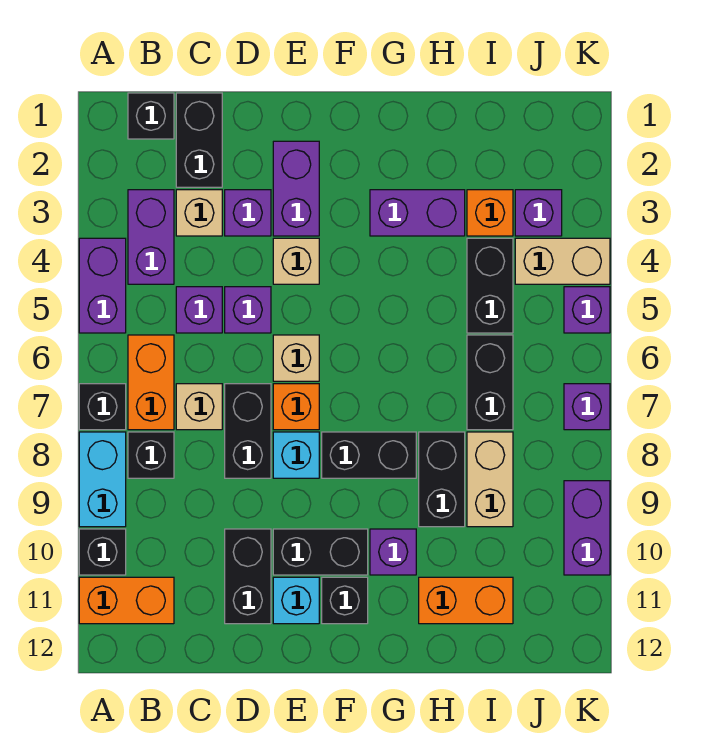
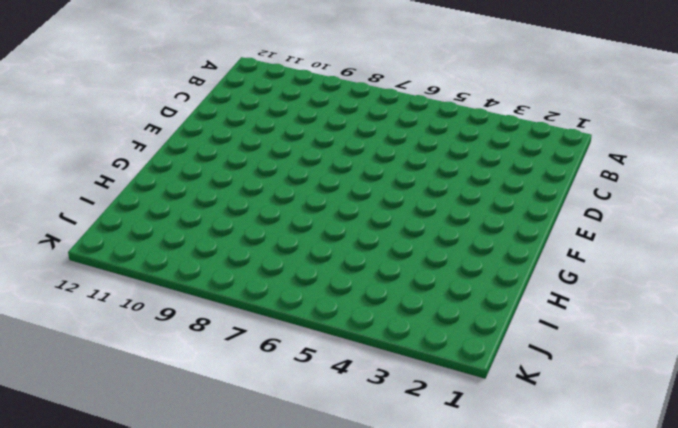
none -> purple 1x2 brick [79,238,126,333]
none -> black 1x1 brick [79,384,126,430]
none -> cyan 1x2 brick [79,432,126,527]
none -> black 1x1 brick [79,529,126,575]

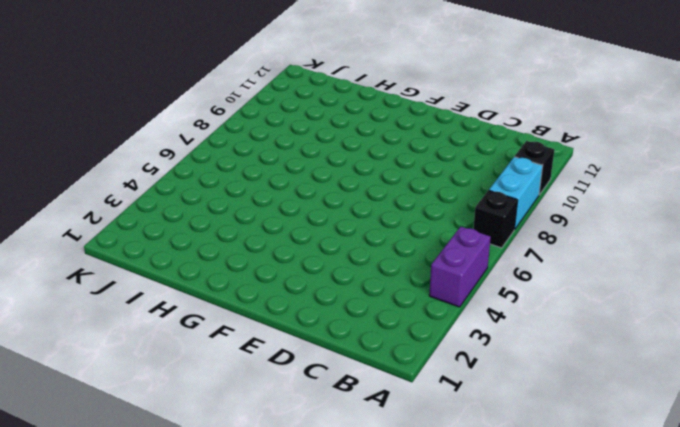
none -> orange 1x2 brick [79,577,174,624]
none -> black 1x1 brick [128,93,174,139]
none -> purple 1x2 brick [128,190,174,284]
none -> orange 1x2 brick [128,335,174,430]

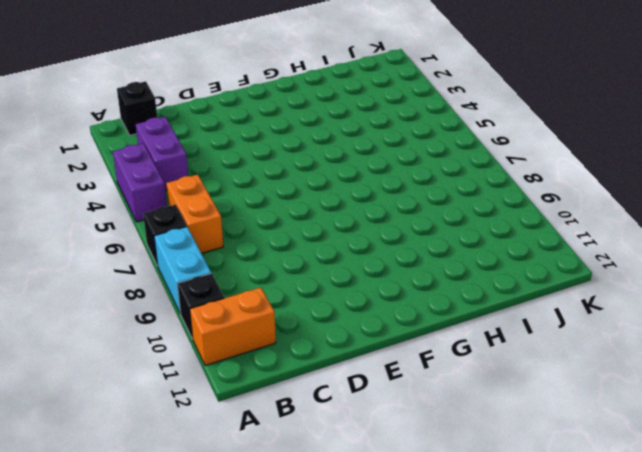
none -> black 1x1 brick [128,432,174,478]
none -> black 1x2 brick [176,93,222,187]
none -> tan 1x1 brick [176,190,222,236]
none -> purple 1x1 brick [176,287,222,333]

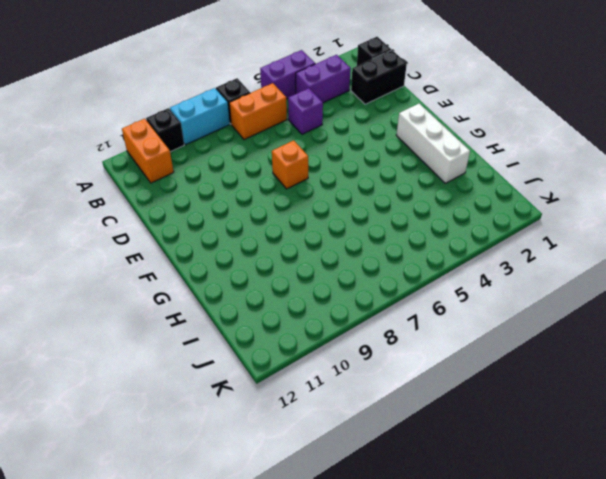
white 1x3 brick [396,104,470,183] -> none
none -> black 1x1 brick [128,432,174,478]
none -> tan 1x1 brick [176,190,222,236]
none -> tan 1x1 brick [176,384,222,430]
none -> purple 1x1 brick [225,190,271,236]

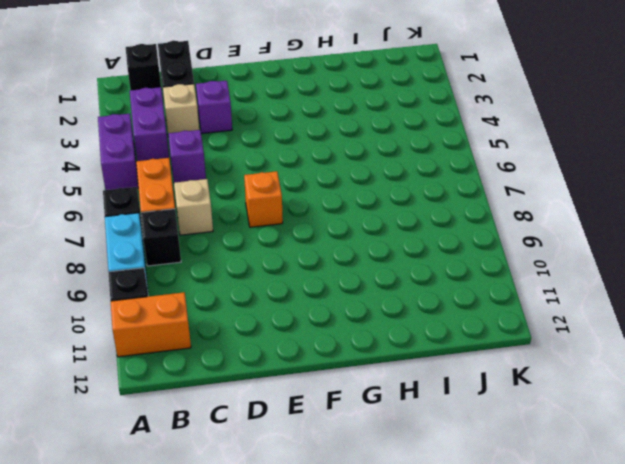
none -> purple 1x1 brick [225,287,271,333]
none -> black 1x2 brick [225,384,271,478]
none -> black 1x2 brick [225,529,271,624]
none -> purple 1x2 brick [273,141,319,236]

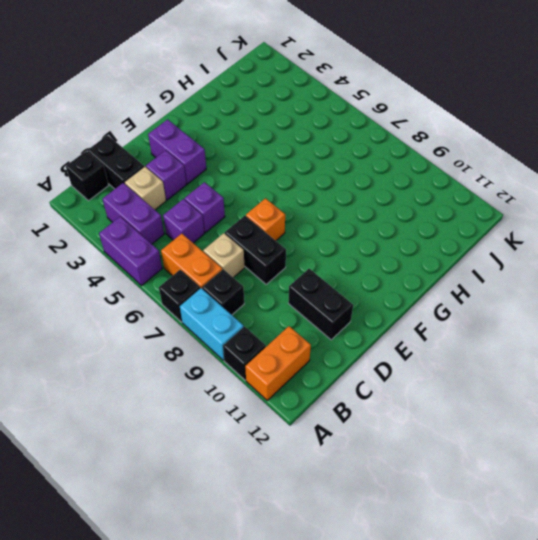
none -> tan 1x1 brick [273,238,319,284]
none -> tan 1x1 brick [273,335,319,381]
none -> cyan 1x1 brick [273,432,319,478]
none -> black 1x2 brick [273,529,368,575]

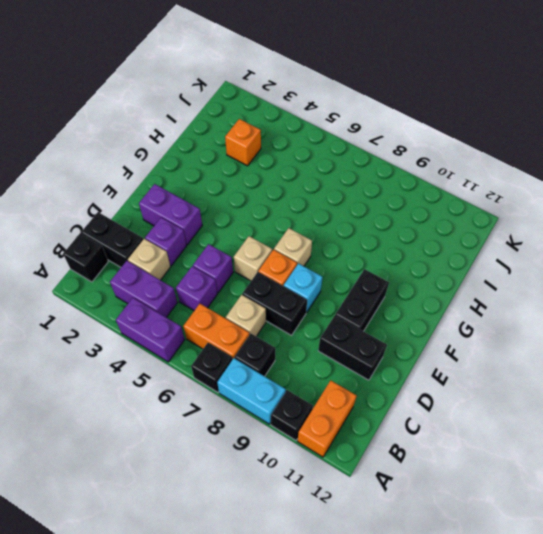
tan 1x1 brick [274,228,312,266] -> tan 1x1 brick moved to [273,238,319,284]
none -> cyan 1x1 brick [273,577,319,624]
none -> black 1x2 brick [322,432,416,478]
none -> black 1x1 brick [322,577,368,624]
none -> purple 1x2 brick [370,190,465,236]

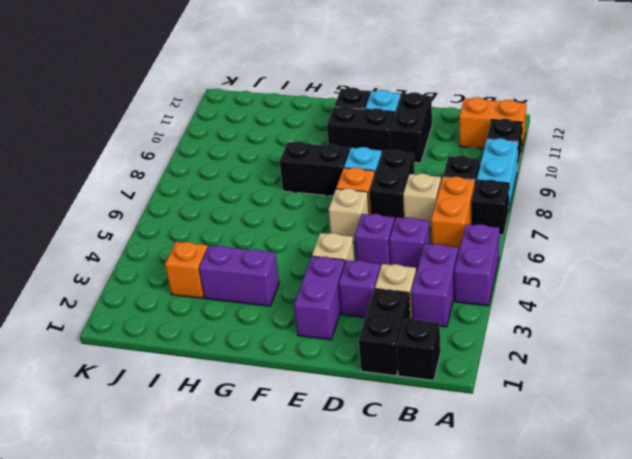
none -> purple 1x1 brick [370,529,416,575]
none -> black 1x2 brick [419,432,465,527]
none -> orange 1x2 brick [419,577,513,624]
none -> black 1x2 brick [467,238,513,333]

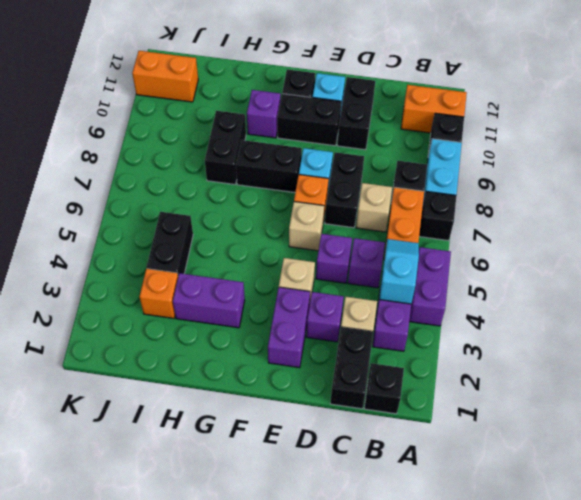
cyan 1x2 slope [379,239,419,304] -> none
orange 1x2 brick [132,51,198,102] -> orange 1x2 brick moved to [419,577,513,624]
none -> black 1x2 brick [467,335,513,430]
none -> tan 1x2 brick [467,432,513,527]
none -> purple 1x1 brick [515,190,562,236]
none -> tan 1x2 brick [515,238,610,284]

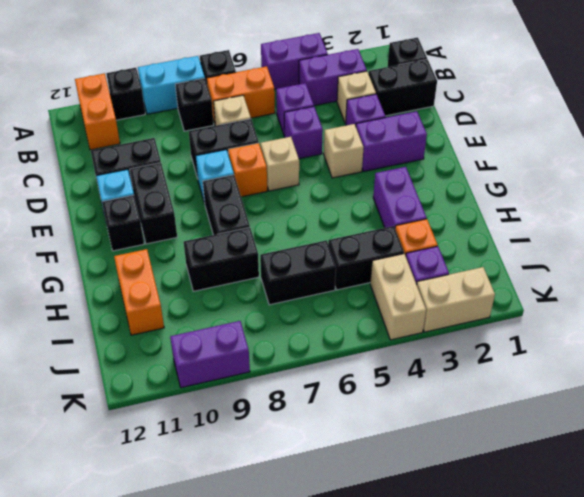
tan 1x2 brick [417,267,495,332] -> tan 1x2 brick moved to [467,432,513,527]
none -> purple 1x1 brick [370,529,416,575]
none -> purple 1x1 brick [564,287,610,333]
none -> purple 1x1 brick [564,384,610,430]

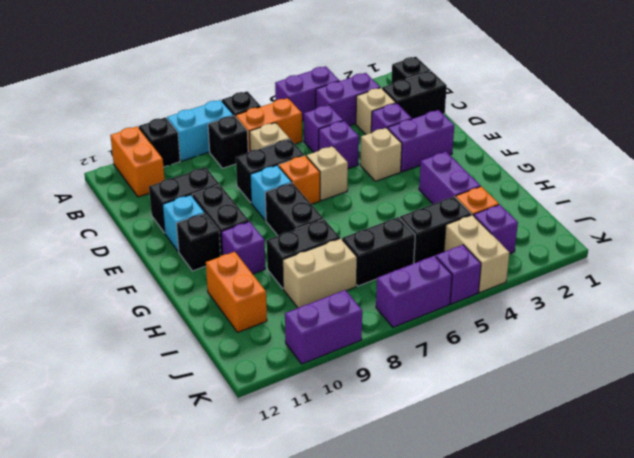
purple 1x2 brick [376,256,452,327] -> purple 1x1 brick [564,384,610,430]

